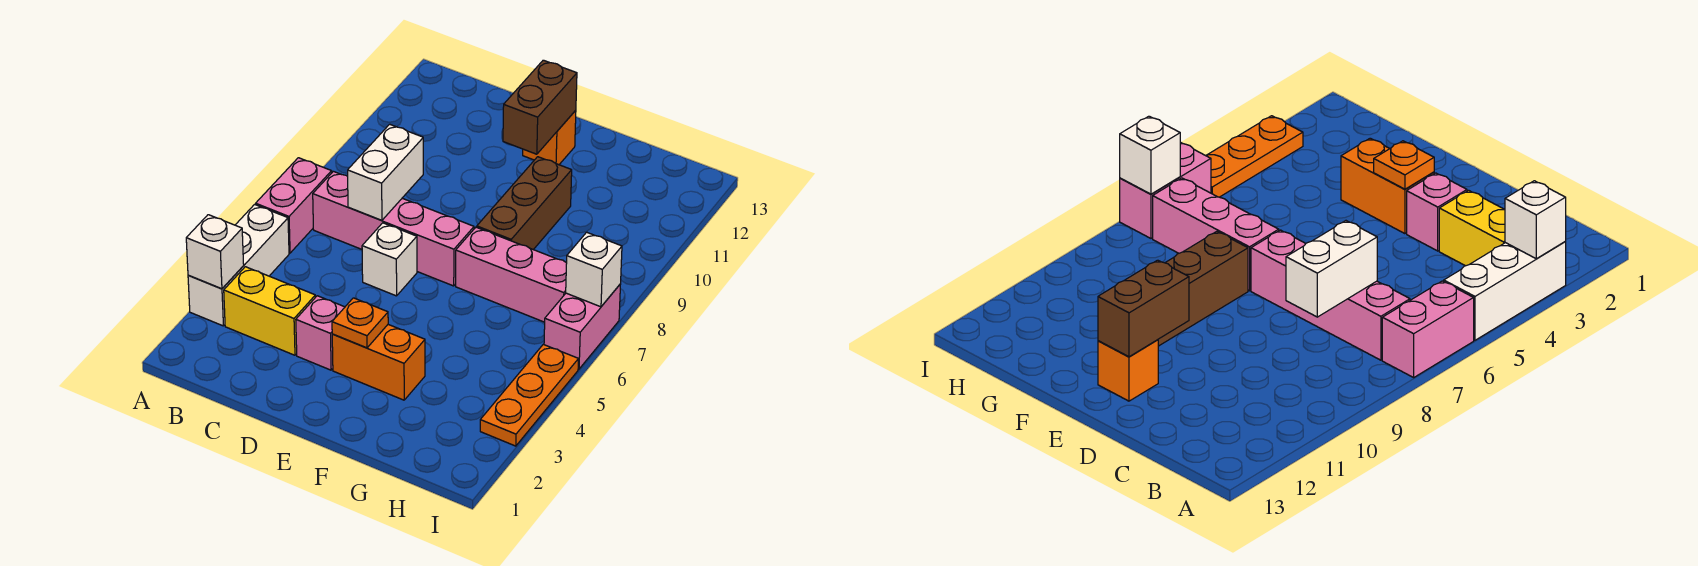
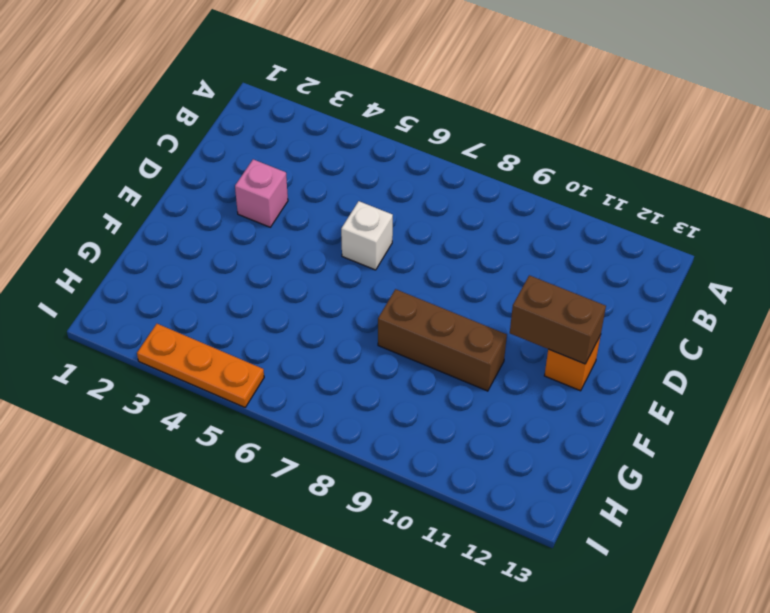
none -> white 1x3 brick [188,204,289,326]
none -> pink 1x2 brick [256,158,332,253]
none -> yellow 1x2 brick [224,267,315,355]

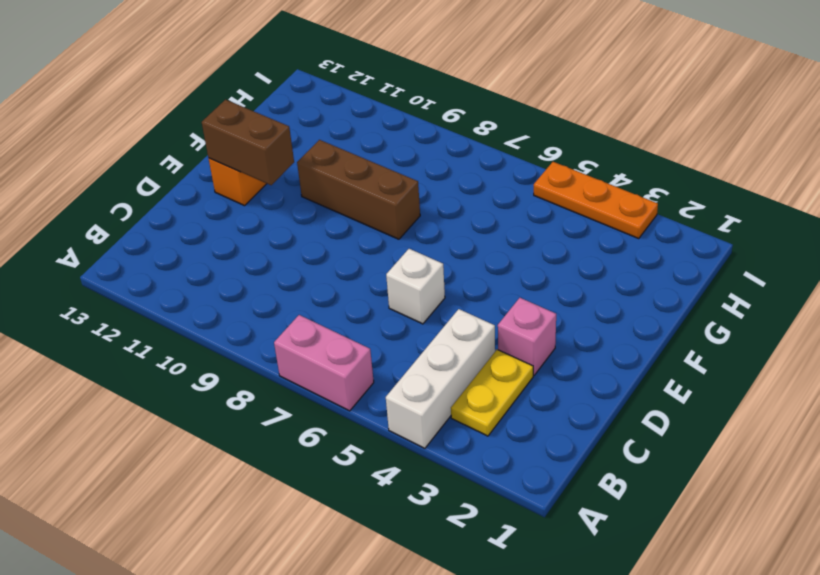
white 1x3 brick [386,309,495,448] -> white 1x3 brick turned to [188,204,289,326]
yellow 1x2 plate [451,350,533,436] -> yellow 1x2 brick [224,267,315,355]
none -> pink 1x4 brick [313,171,474,286]
none -> orange 1x2 brick [332,325,425,400]
none -> pink 1x3 brick [456,227,567,322]

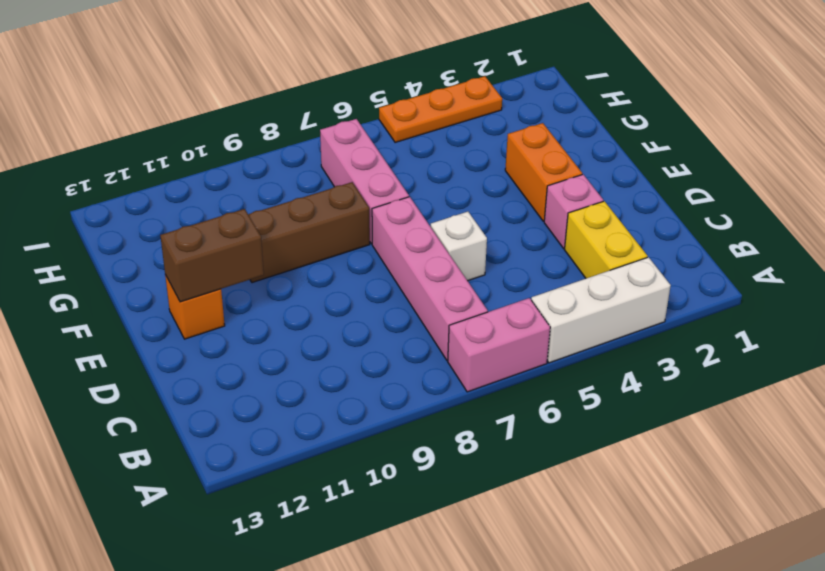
none -> pink 1x2 brick [544,284,621,369]
none -> white 1x1 brick [186,215,244,289]
none -> white 1x2 brick [348,124,423,220]

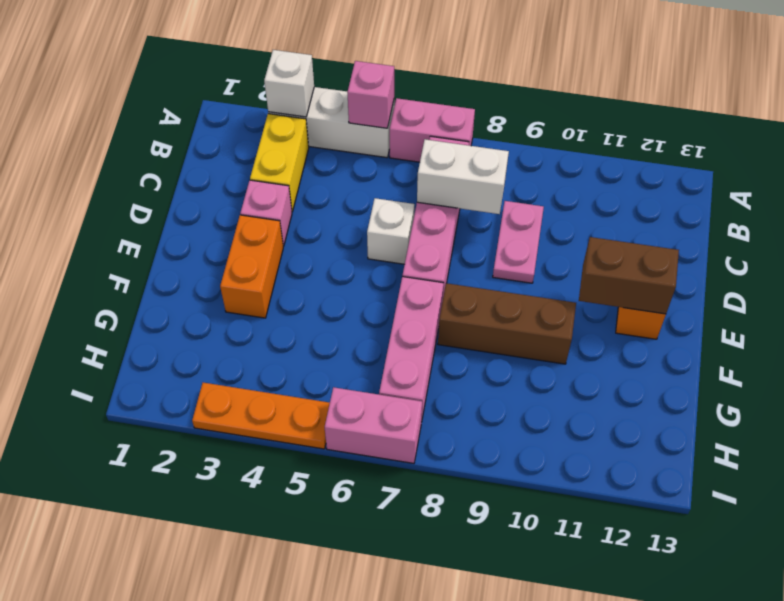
pink 1x1 brick [347,61,394,128] -> none
pink 1x2 plate [493,201,544,283] -> none
none -> orange 1x1 plate [332,298,388,348]
none -> white 1x1 brick [566,232,622,307]

